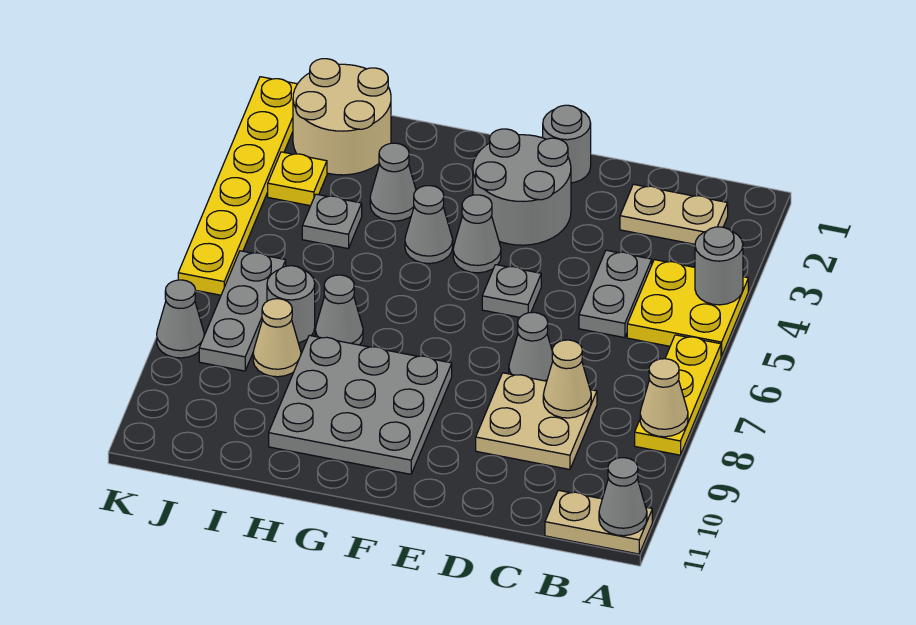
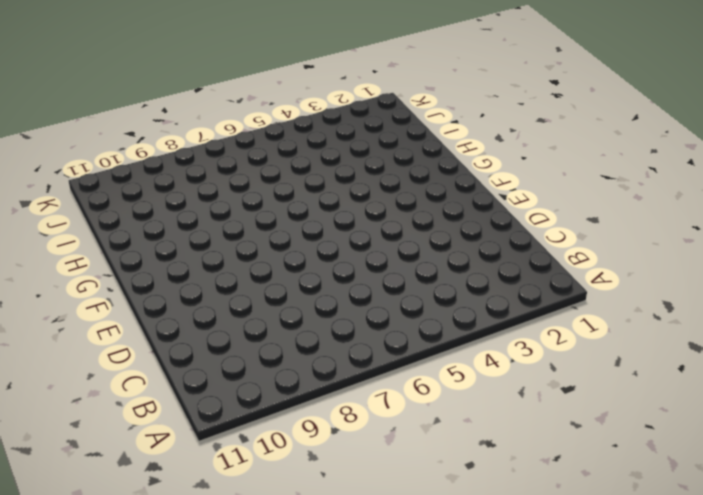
none -> yellow 2x2 plate [627,260,748,356]
none -> yellow 1x3 plate [635,335,721,455]
none -> tan 1x2 plate [545,490,652,554]

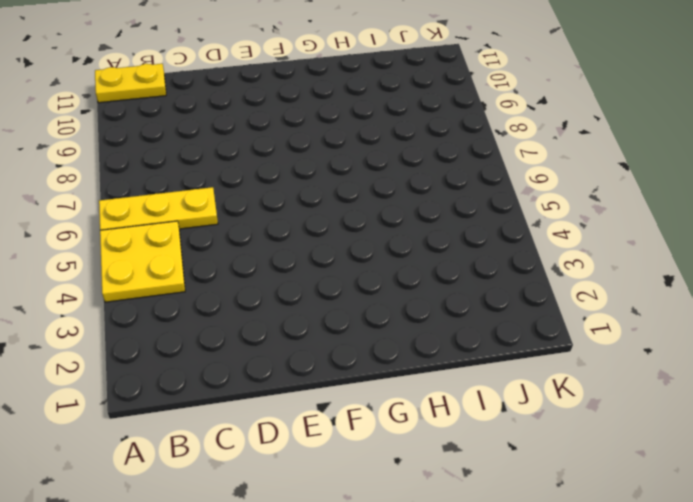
yellow 1x3 plate [99,187,218,230] -> yellow 1x3 plate turned to [635,335,721,455]
yellow 1x2 plate [95,64,166,103] -> tan 1x2 plate [545,490,652,554]
none -> tan 1x2 plate [620,184,728,244]
none -> grey 1x2 plate [579,250,652,338]
none -> tan 2x2 plate [476,373,597,469]

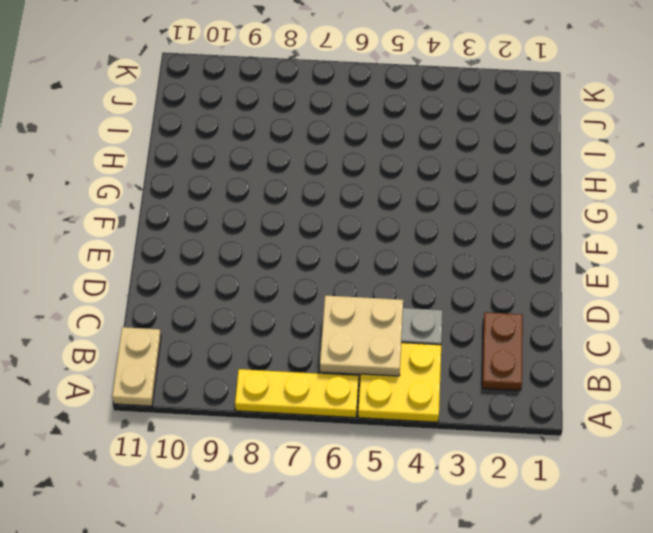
brown 1x2 plate [482,312,523,391] -> tan 1x2 plate [620,184,728,244]
tan 2x2 plate [320,295,403,376] -> tan 2x2 plate moved to [476,373,597,469]
none -> grey 1x1 cone [509,312,553,381]
none -> grey 1x1 round brick [543,105,591,183]
none -> grey 2x2 round brick [473,129,571,245]

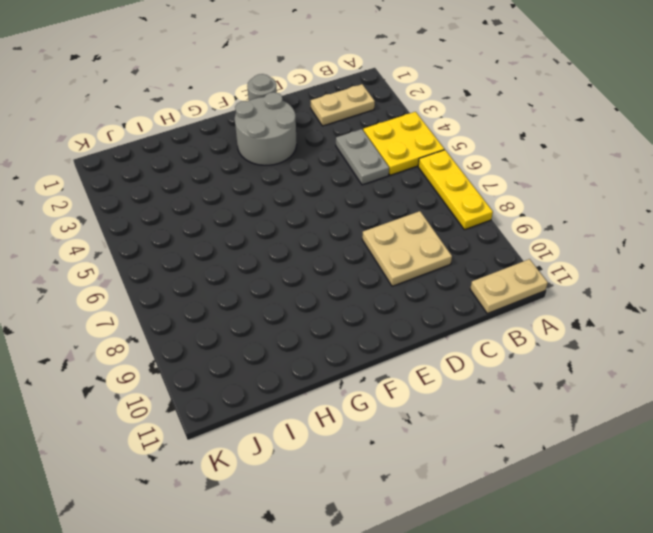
none -> grey 1x1 cone [509,312,553,381]
none -> grey 1x1 plate [482,265,541,317]
none -> grey 1x1 cone [453,195,501,273]

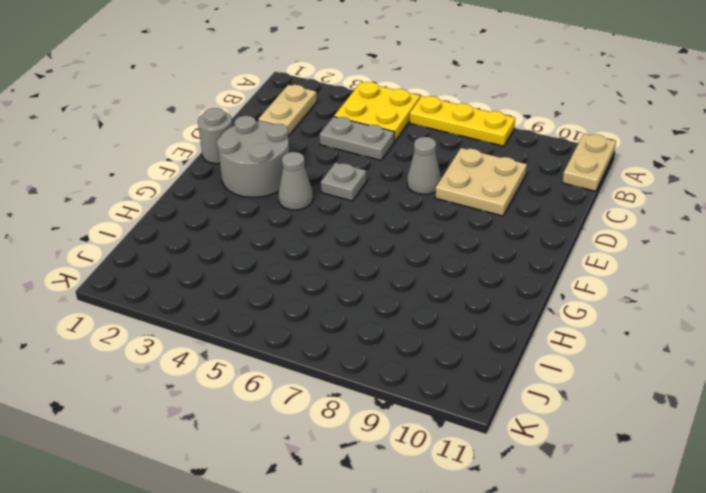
none -> grey 3x3 plate [269,335,452,474]
none -> grey 1x1 cone [405,186,453,264]
none -> grey 1x1 cone [370,143,416,221]

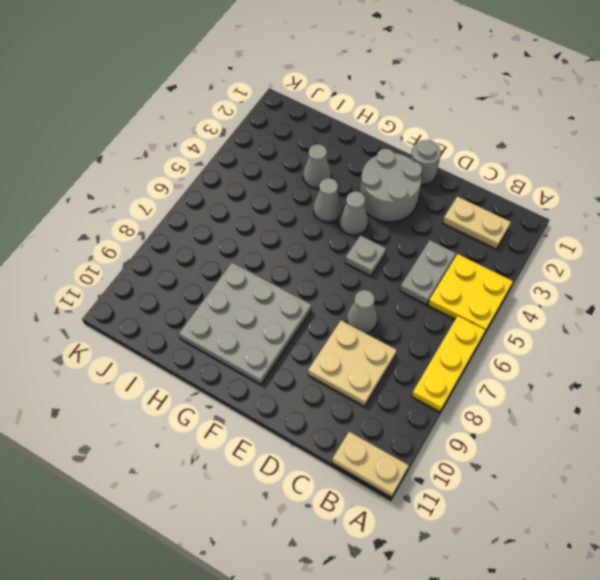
none -> grey 1x1 cone [315,275,363,345]
none -> tan 2x2 round brick [293,59,391,175]
none -> grey 1x1 plate [302,194,362,248]

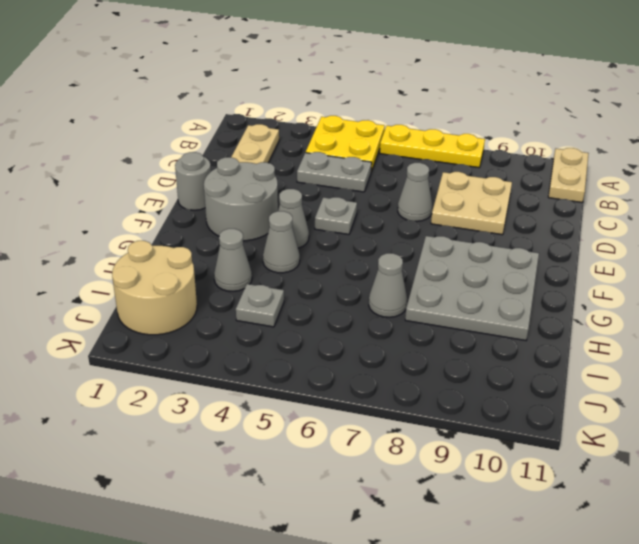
none -> grey 1x1 round brick [267,266,315,343]
none -> tan 1x1 cone [253,299,301,377]
none -> yellow 1x1 plate [268,152,327,206]

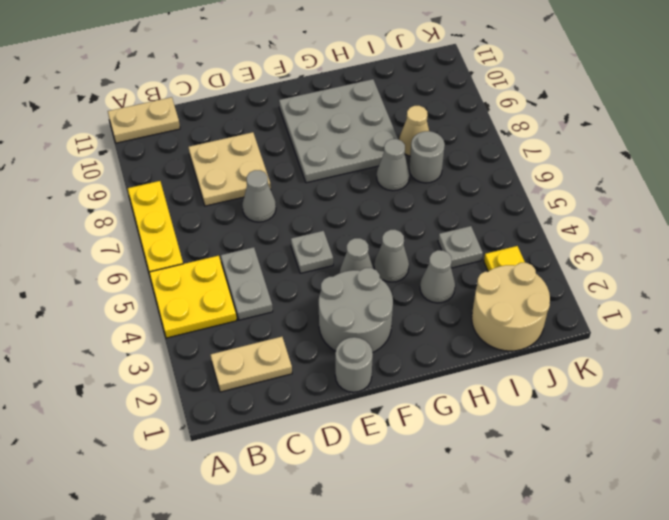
none -> grey 1x3 plate [199,251,286,371]
none -> yellow 1x6 plate [178,77,297,295]
none -> grey 1x1 cone [157,280,204,358]

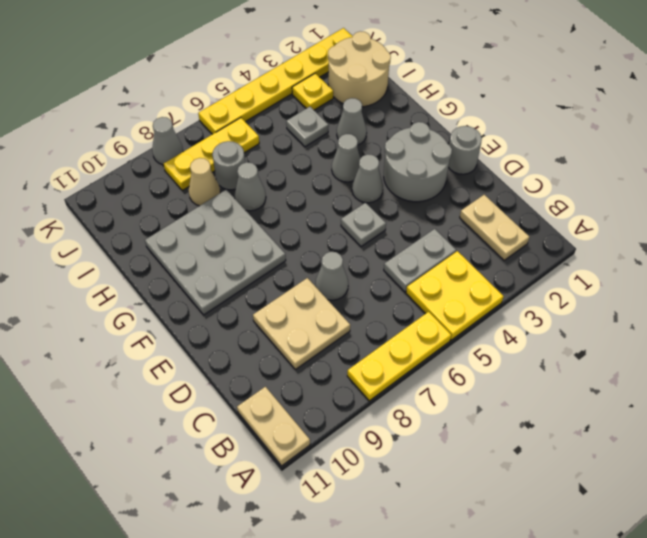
yellow 1x3 plate [164,118,259,190] -> grey 1x3 plate [199,251,286,371]
none -> grey 1x1 round brick [695,227,743,305]
none -> tan 1x1 cone [640,359,688,437]
none -> grey 1x1 cone [599,458,647,536]

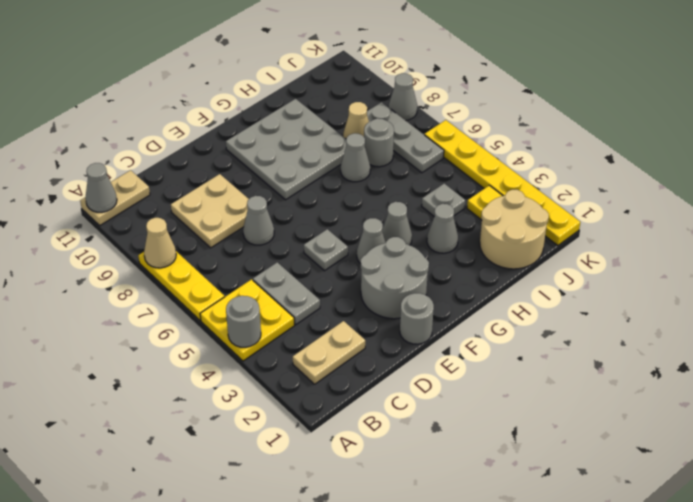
none -> tan 1x1 cone [543,340,591,418]

